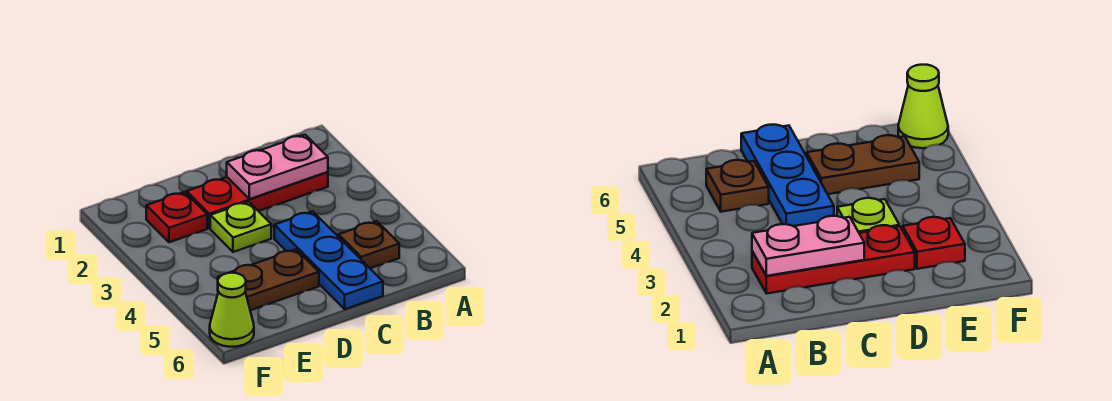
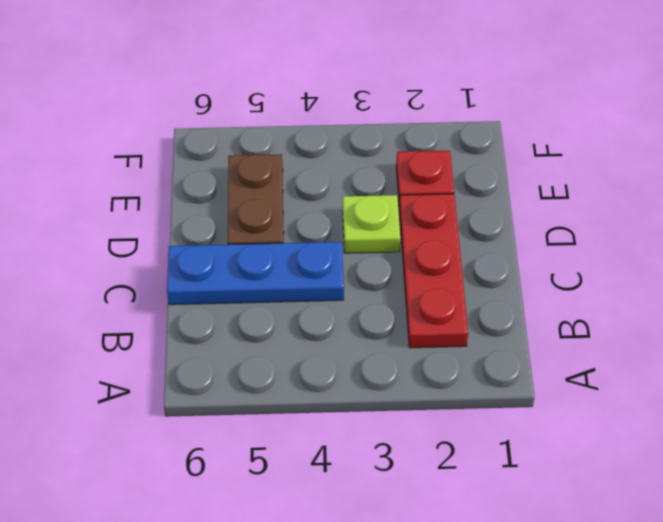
none -> brown 1x1 plate [338,221,399,268]
none -> lime 1x1 cone [210,273,254,347]

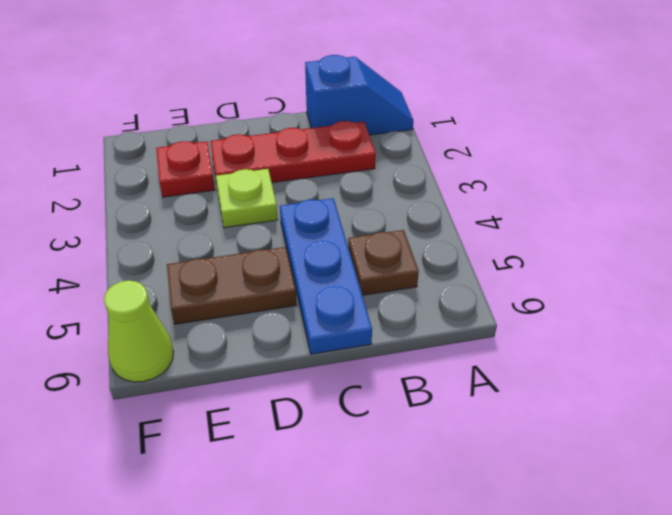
blue 1x2 slope [305,55,414,135] -> none
none -> pink 1x2 plate [227,135,328,199]

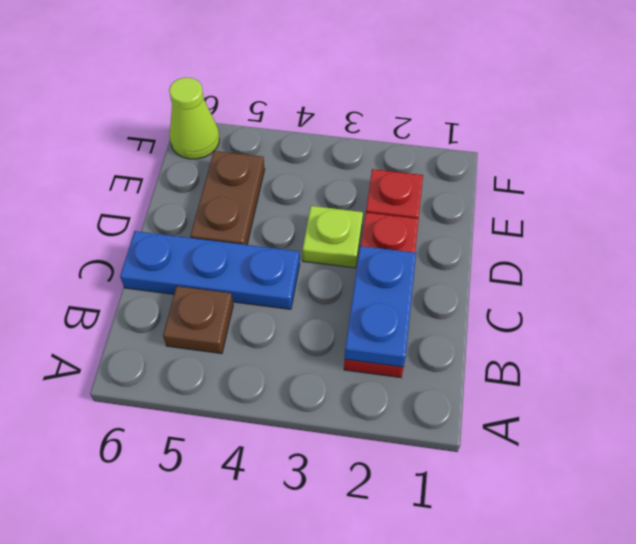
blue 1x2 plate [345,246,416,367] -> pink 1x2 plate [227,135,328,199]

